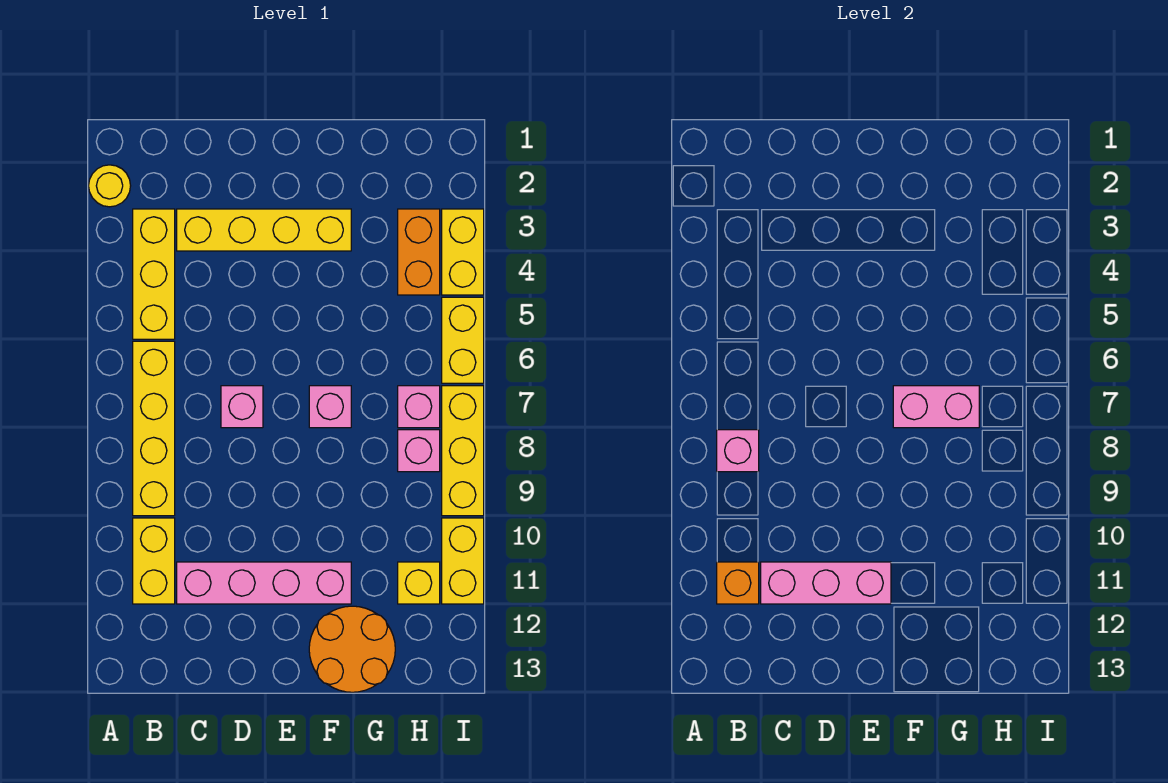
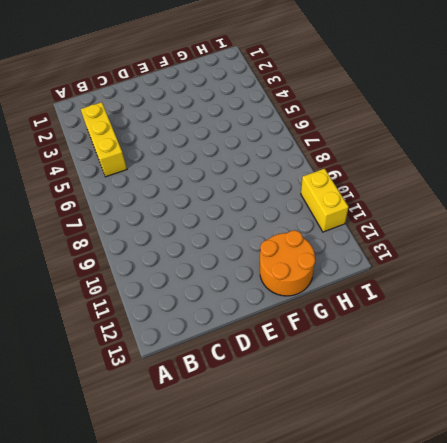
none -> yellow 1x1 round brick [89,165,131,207]
none -> yellow 1x4 brick [133,341,175,516]
none -> yellow 1x2 brick [133,518,175,604]

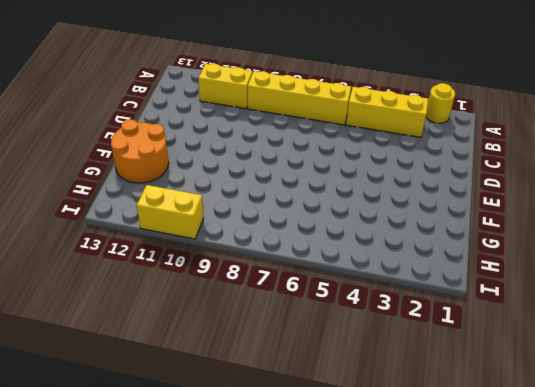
none -> yellow 1x4 brick [177,209,351,251]
none -> pink 1x4 brick [177,562,351,604]
none -> pink 1x1 brick [221,386,263,428]

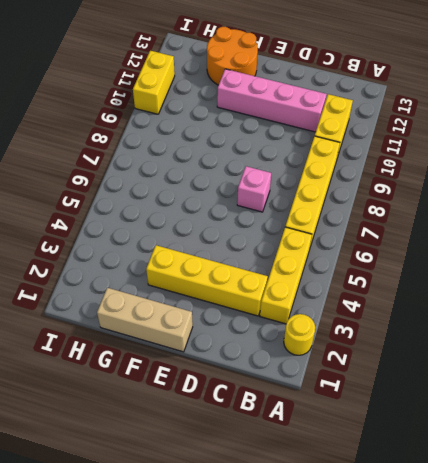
tan 1x3 brick [97,288,193,352] -> none
none -> pink 1x1 brick [309,386,351,428]
none -> orange 1x2 brick [398,209,440,295]
none -> pink 1x1 brick [398,386,440,428]

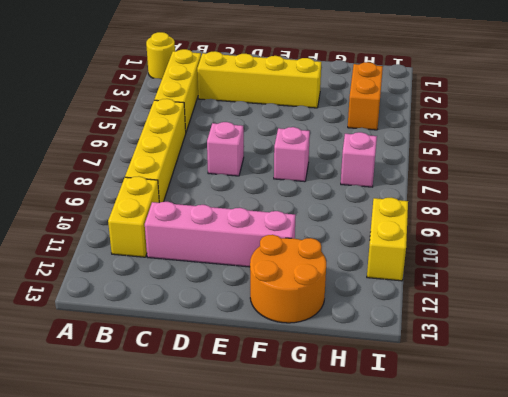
none -> pink 1x1 brick [398,430,440,472]
none -> yellow 1x1 brick [398,562,440,604]
none -> yellow 1x2 brick [442,209,484,295]

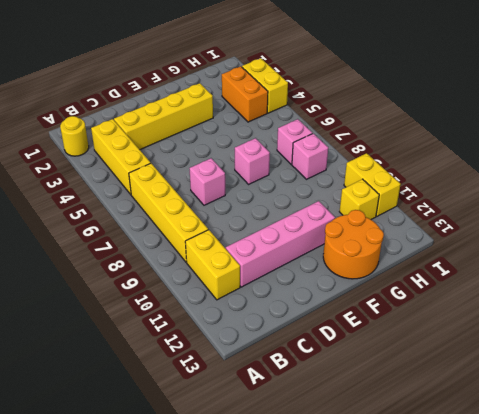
none -> yellow 1x2 brick [442,297,484,383]
none -> yellow 1x3 brick [442,386,484,516]
none -> pink 1x1 brick [717,430,759,472]

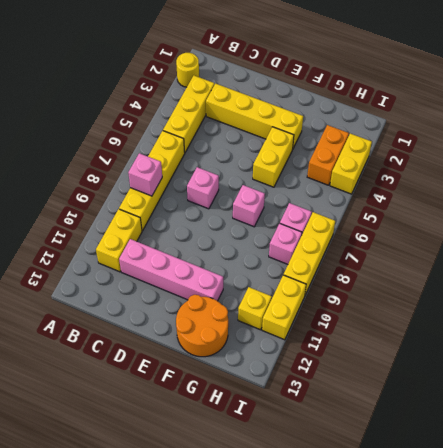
yellow 1x2 brick [253,127,294,187] -> yellow 1x2 brick moved to [442,297,484,383]
none -> orange 1x1 brick [717,562,759,604]
none -> pink 1x3 brick [761,562,891,604]
none -> pink 1x2 brick [893,386,979,428]

